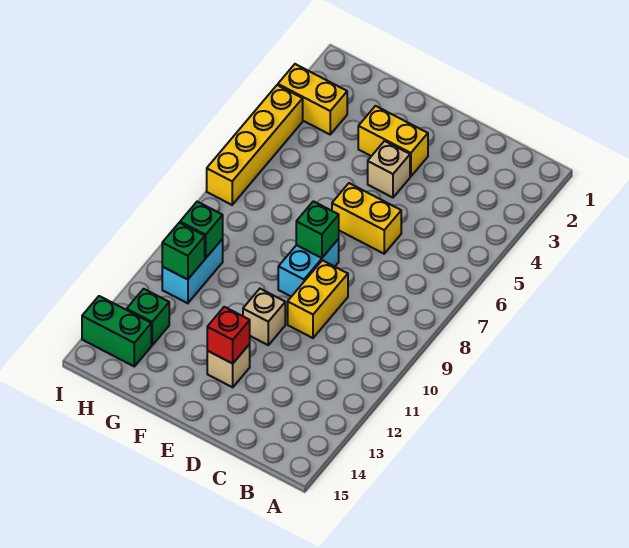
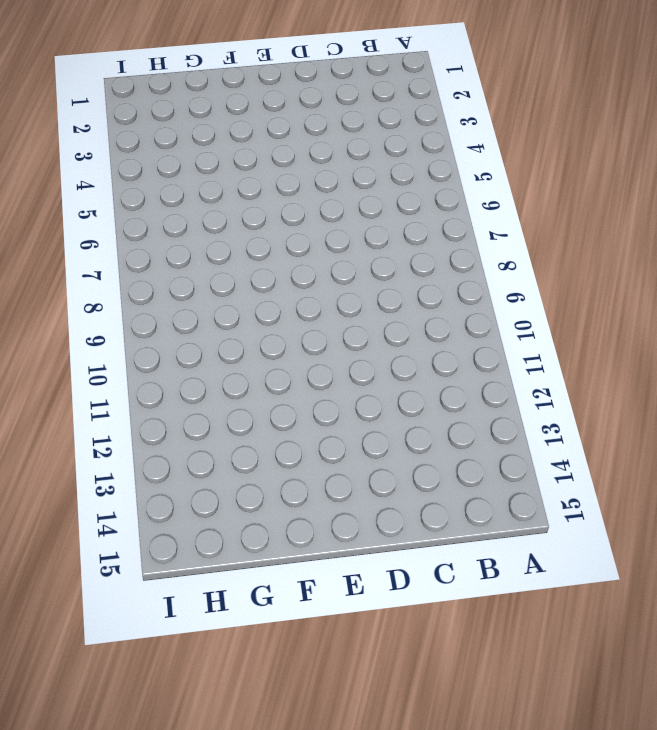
none -> yellow 1x2 brick [332,183,401,254]
none -> yellow 1x2 brick [288,260,348,338]
none -> yellow 1x2 brick [358,106,428,177]

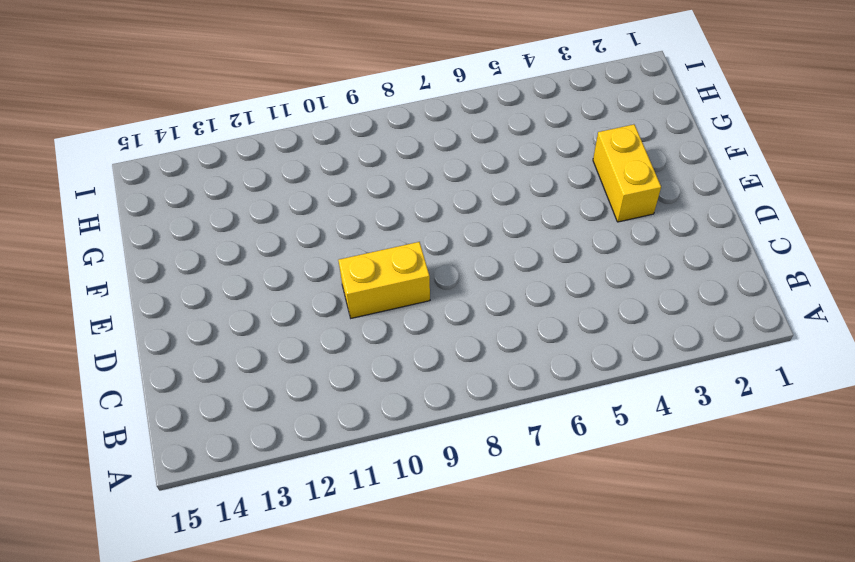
none -> yellow 1x2 brick [332,183,401,254]
none -> tan 1x1 brick [368,141,410,198]
none -> cyan 1x2 brick [278,239,339,297]

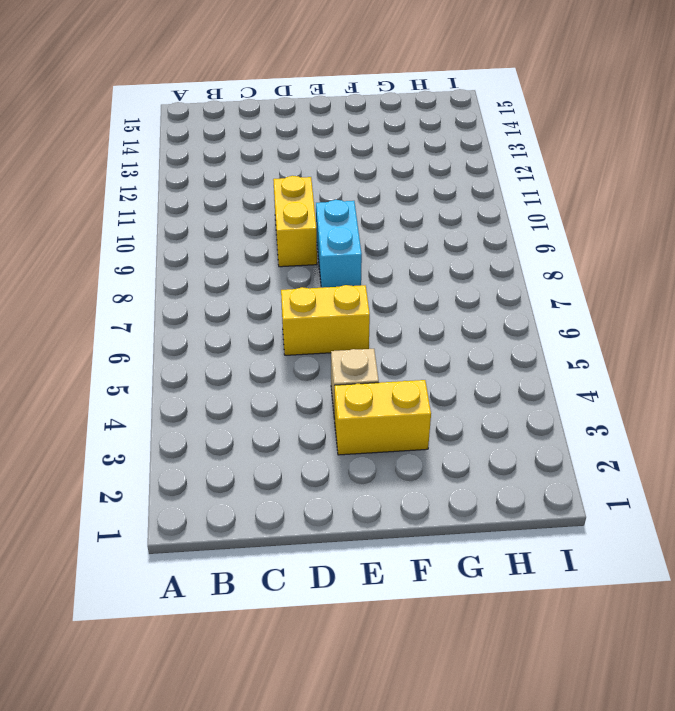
none -> tan 1x1 brick [243,289,285,345]
none -> tan 1x1 brick [207,344,250,387]
none -> yellow 1x2 brick [278,64,347,134]

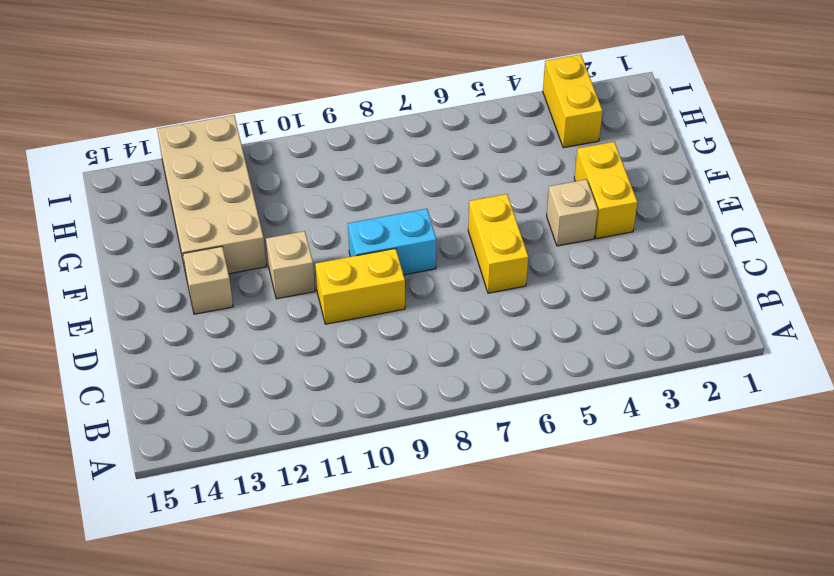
tan 2x4 brick [157,115,267,274] -> green 1x1 brick [127,289,169,345]
none -> cyan 1x2 brick [162,239,223,303]
none -> green 1x2 brick [82,296,151,366]
none -> yellow 1x4 brick [207,85,303,205]

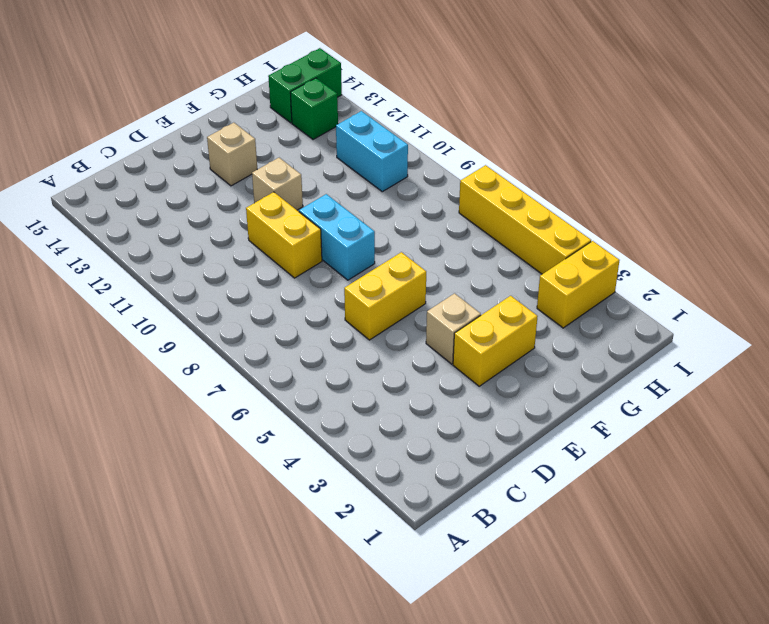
none -> green 1x1 brick [296,201,339,258]
none -> red 1x1 brick [207,307,250,364]
none -> green 1x1 brick [180,202,223,258]

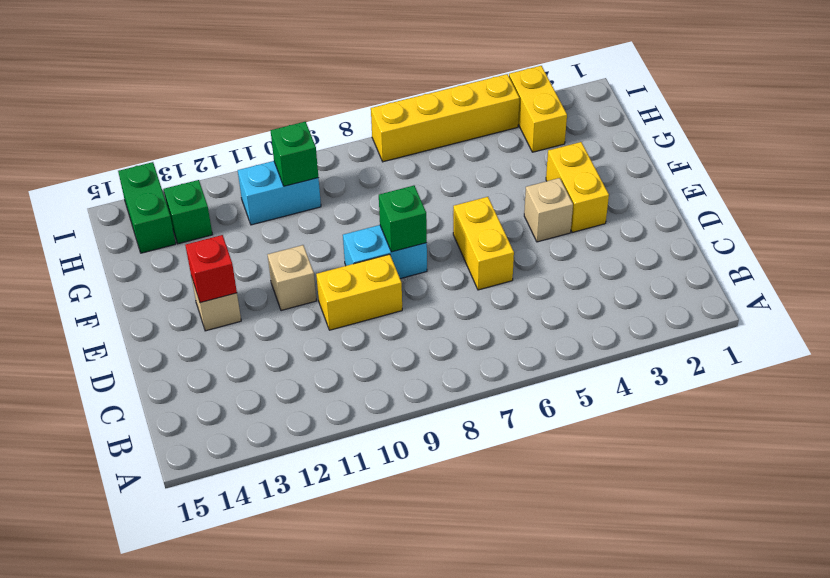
none -> green 1x1 brick [162,223,205,280]

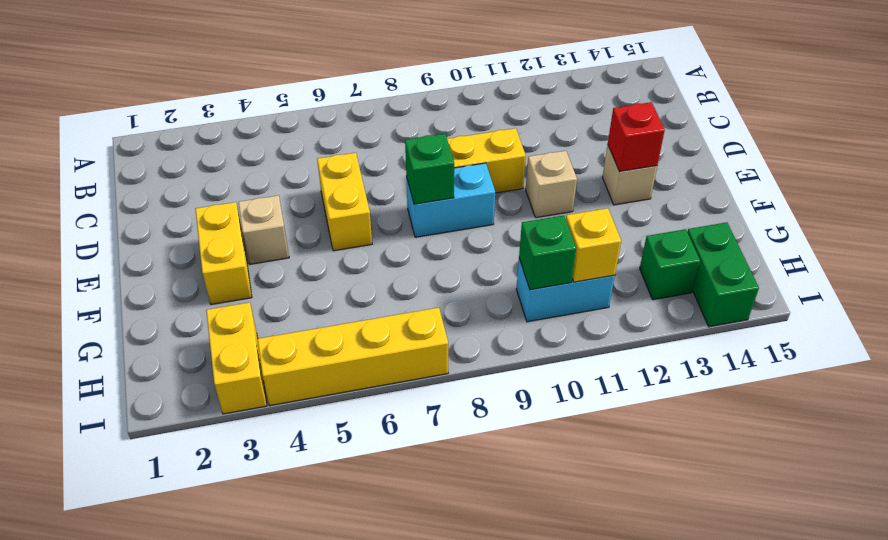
yellow 1x1 brick [566,208,621,282] -> green 1x1 brick [162,223,205,280]

